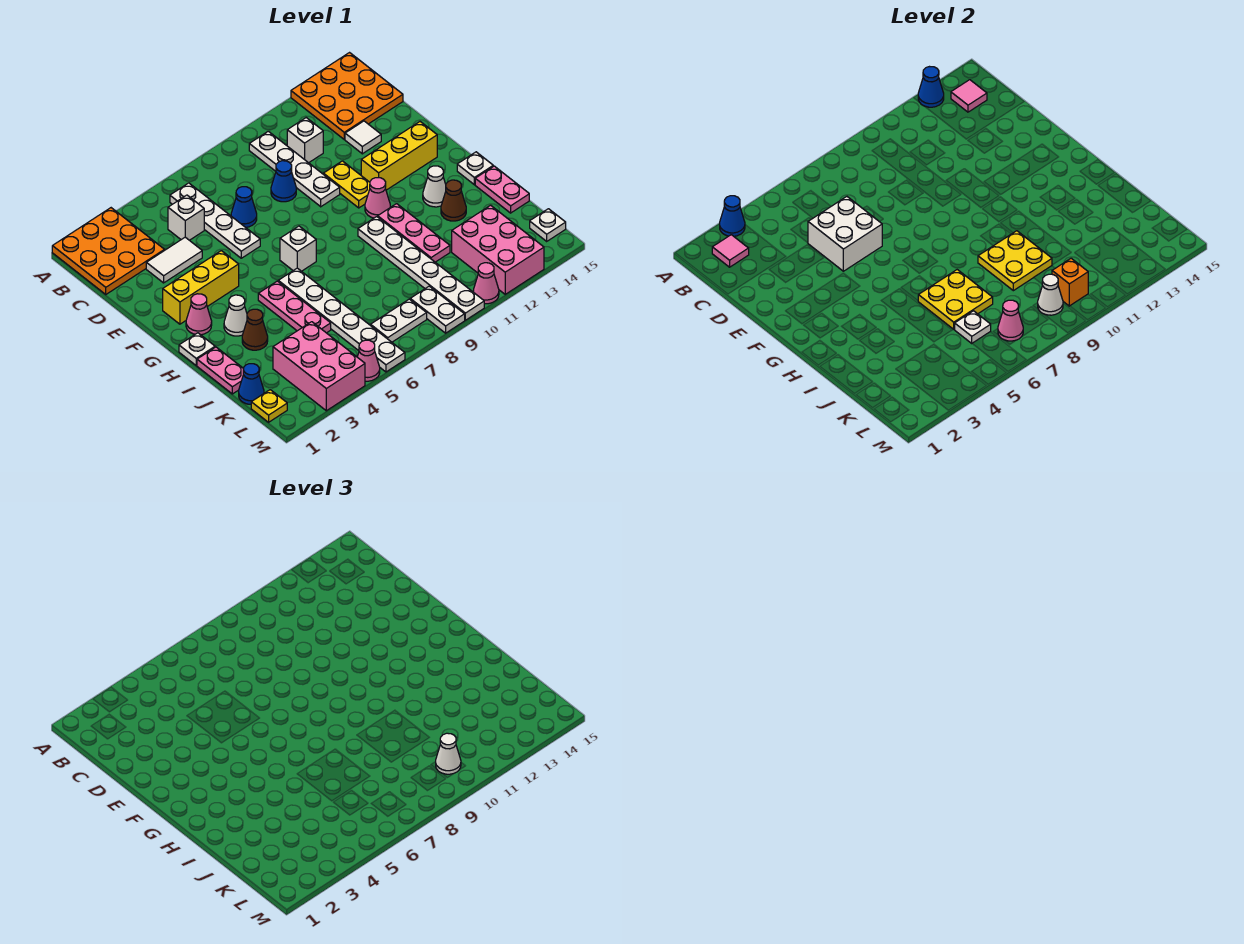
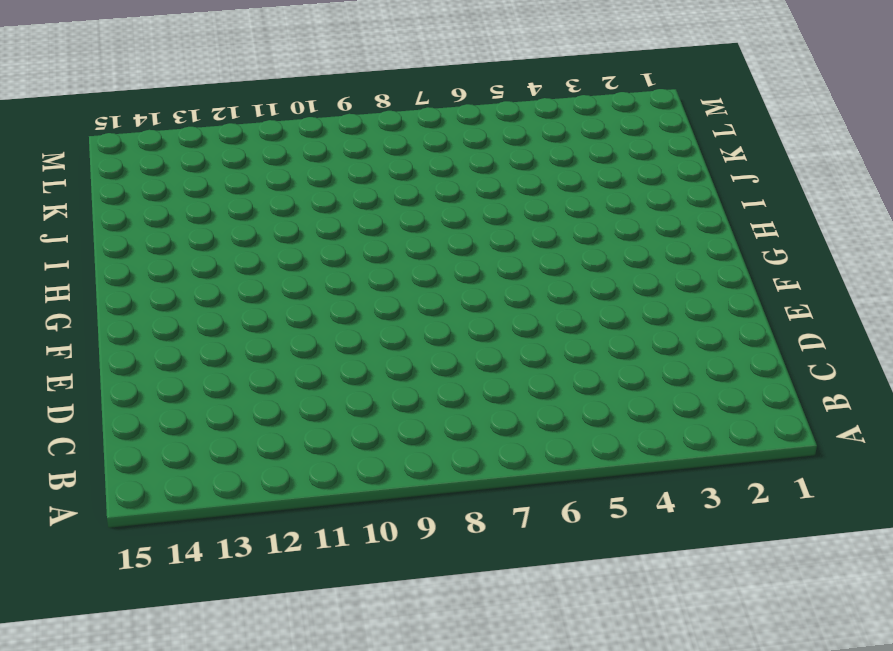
none -> orange 3x3 plate [52,208,164,294]
none -> orange 3x3 plate [291,53,403,139]
none -> white 1x4 plate [170,183,260,258]
none -> white 1x4 plate [249,131,340,207]

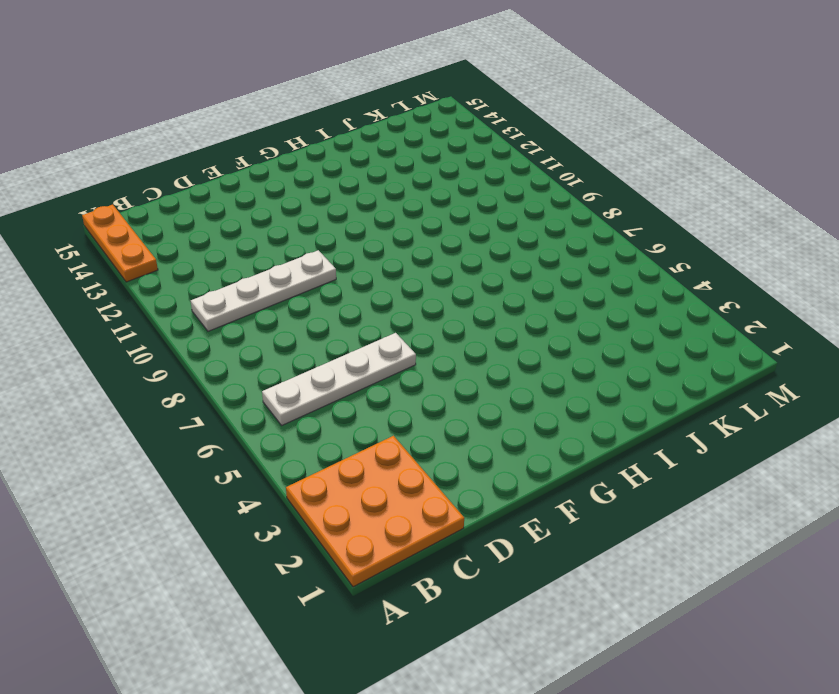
orange 1x3 plate [82,205,158,282] -> orange 3x3 plate [291,53,403,139]
none -> white 1x1 brick [168,195,204,240]
none -> white 1x1 brick [287,118,323,163]
none -> white 1x2 tile [146,237,202,283]
none -> blue 1x1 cone [231,187,257,227]

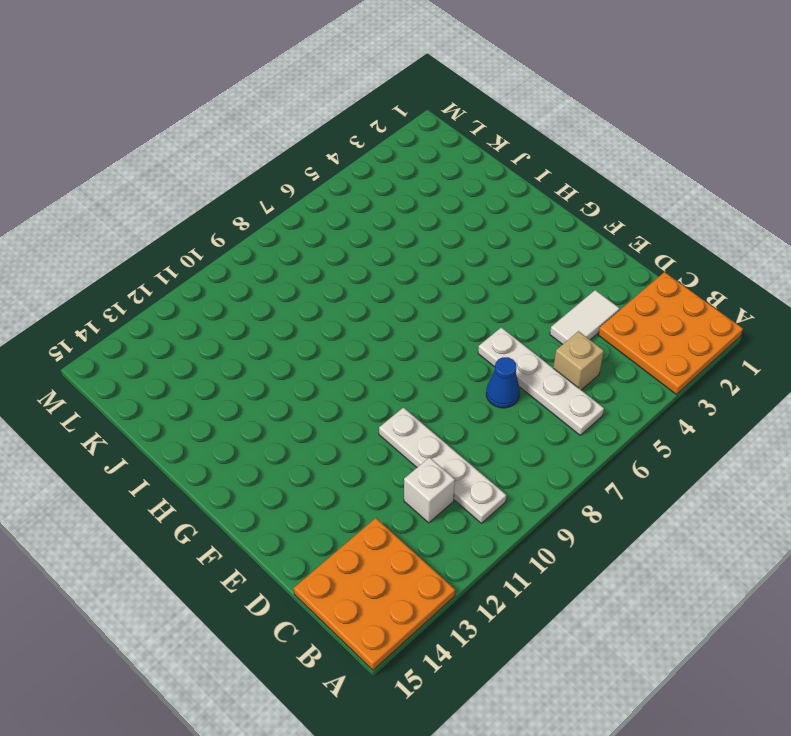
tan 1x1 brick [553,331,604,390] -> white 1x1 brick [168,195,204,240]
none -> blue 1x1 cone [271,161,296,202]
none -> white 1x1 tile [345,121,381,154]
none -> yellow 1x2 plate [323,161,370,208]
none -> yellow 1x3 brick [163,251,239,324]

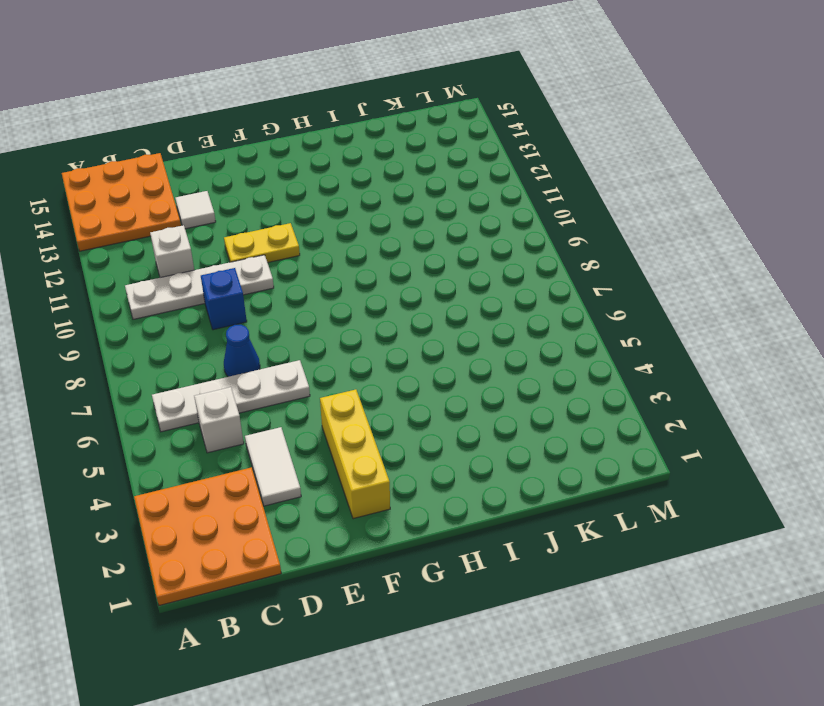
blue 1x1 brick [201,268,247,330] -> blue 1x1 cone [271,161,296,202]
none -> yellow 1x3 brick [361,122,437,190]
none -> pink 1x1 cone [186,294,212,335]
none -> white 1x1 brick [280,226,316,271]
none -> pink 1x1 cone [365,178,390,218]

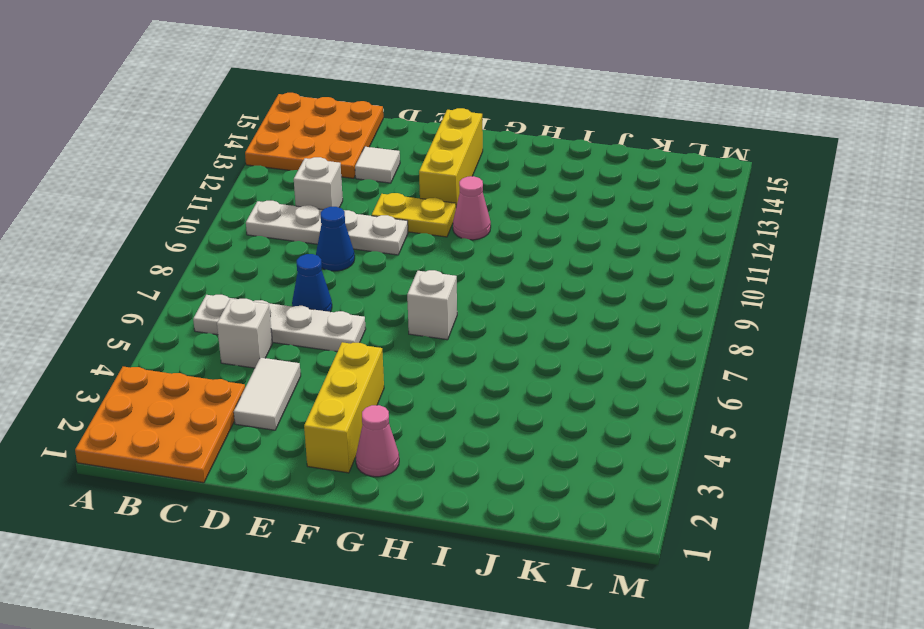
none -> white 1x1 plate [179,333,215,365]
none -> white 1x1 cone [224,295,247,336]
none -> pink 1x3 plate [258,281,331,333]
none -> white 1x6 plate [278,268,405,372]

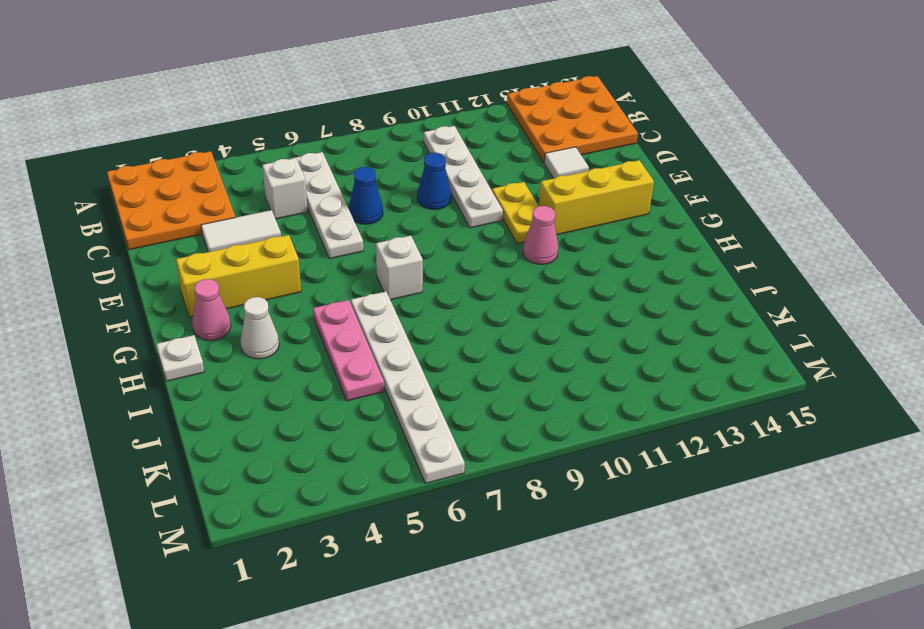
none -> white 1x1 brick [287,118,323,163]
none -> white 1x6 plate [358,217,484,320]
none -> pink 1x3 plate [378,204,450,262]
none -> white 1x1 cone [423,166,446,207]

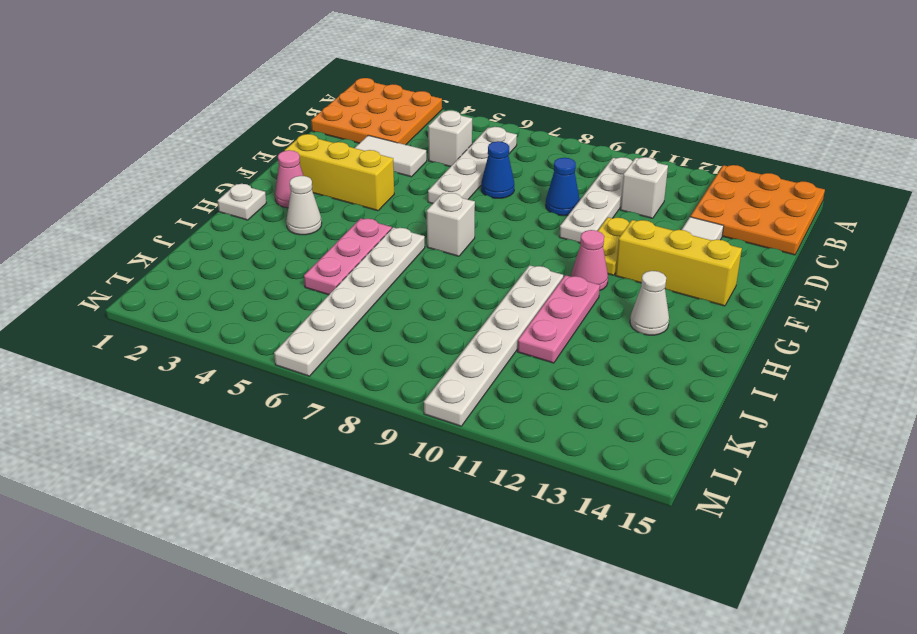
none -> white 1x1 plate [457,152,493,185]
none -> pink 1x2 plate [197,347,244,394]
none -> brown 1x1 cone [242,309,268,350]
none -> brown 1x1 cone [441,180,466,221]

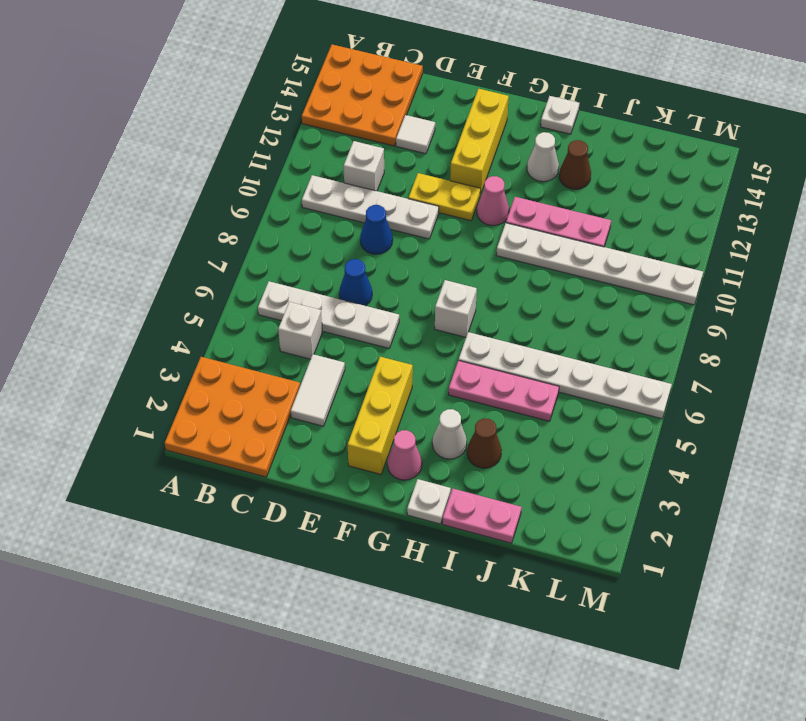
none -> pink 1x2 plate [475,166,529,213]
none -> blue 1x1 cone [239,364,264,404]
none -> pink 2x3 brick [273,322,365,411]
none -> pink 2x3 brick [452,205,544,294]

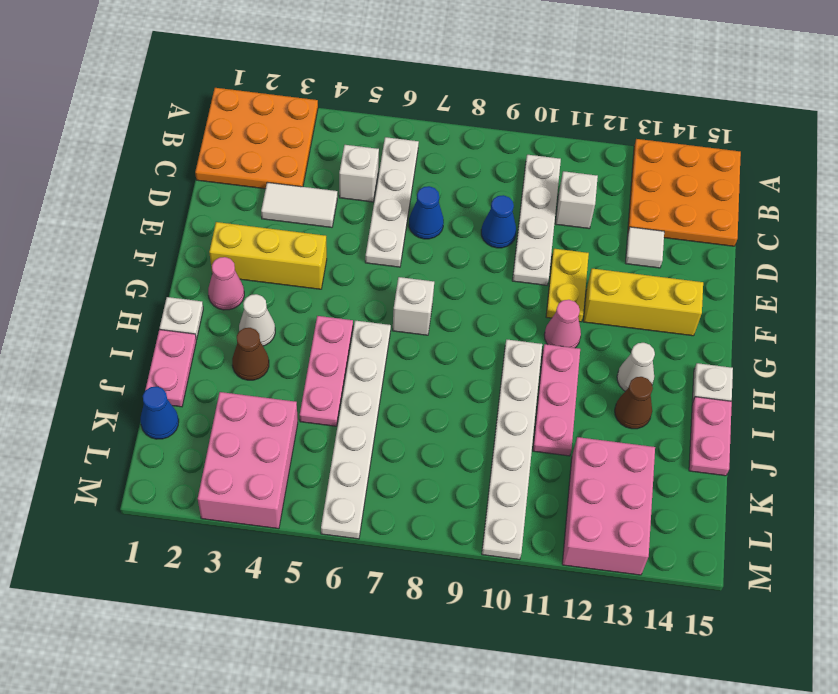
none -> yellow 1x1 plate [251,390,287,422]
none -> white 1x2 plate [371,299,427,342]
none -> white 1x2 plate [410,286,465,333]
none -> white 1x1 plate [530,209,566,241]

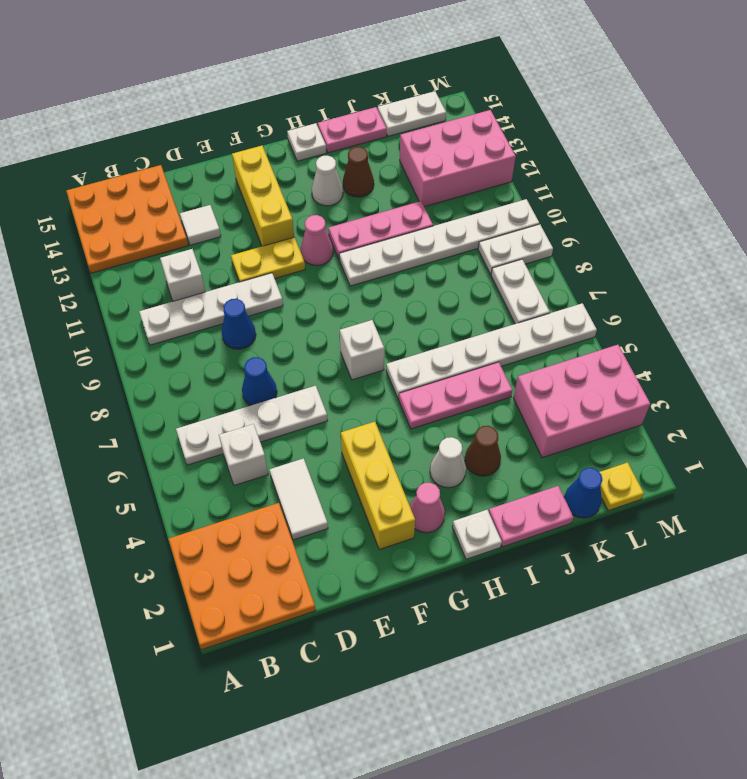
white 1x2 plate [378,91,446,136] -> white 1x1 plate [530,209,566,241]
none -> pink 1x1 cone [358,340,380,381]
none -> pink 1x1 cone [474,263,499,304]
none -> blue 1x1 cone [720,196,745,236]
none -> blue 1x1 cone [918,67,944,107]

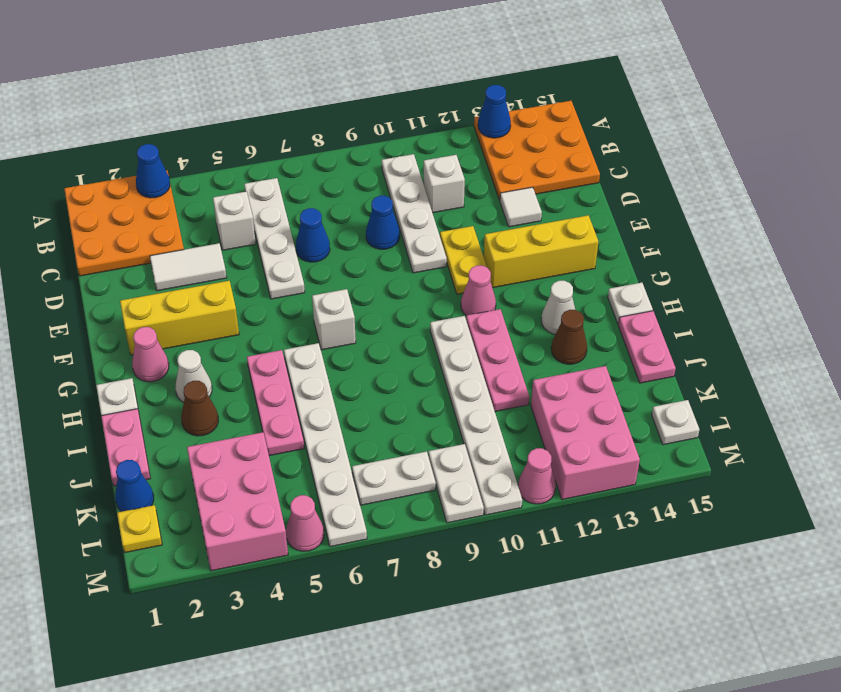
none -> pink 1x1 tile [712,235,749,267]
none -> pink 1x1 tile [951,80,987,112]
none -> white 2x2 brick [808,197,882,271]
none -> yellow 2x2 plate [918,270,993,329]

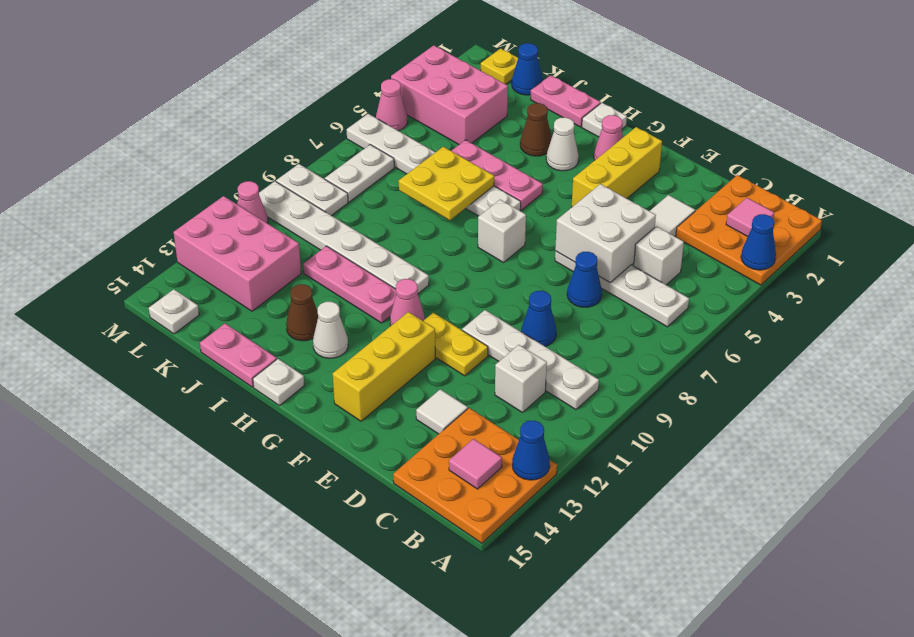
none -> yellow 2x2 plate [978,231,1052,291]
none -> white 1x1 plate [955,311,991,343]
none -> pink 1x1 cone [998,300,1023,341]
none -> white 1x1 cone [1038,274,1063,315]

